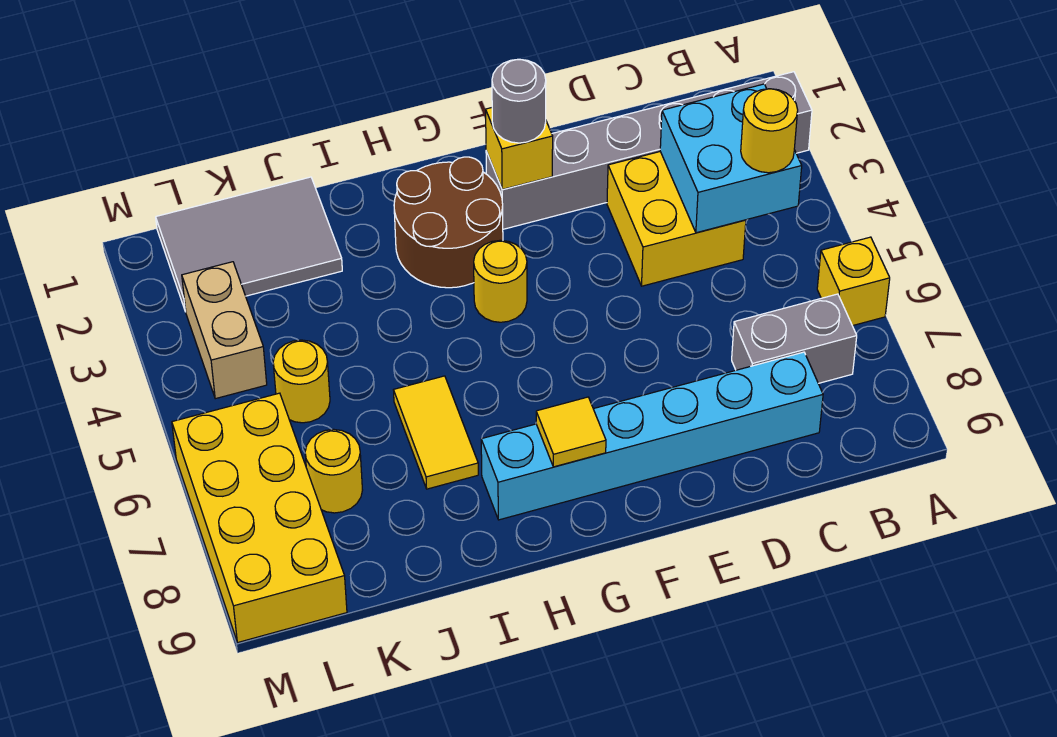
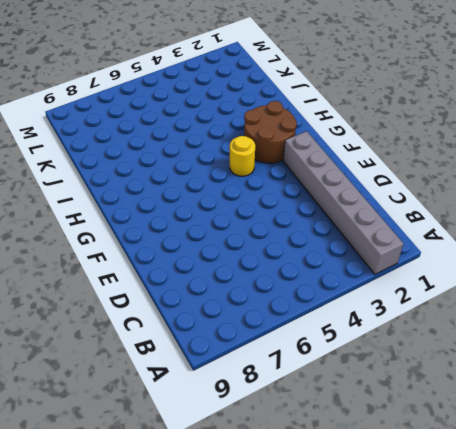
none -> yellow 1x1 brick [817,237,890,326]
none -> grey 1x2 brick [732,294,857,383]
none -> yellow 2x2 brick [607,152,746,286]

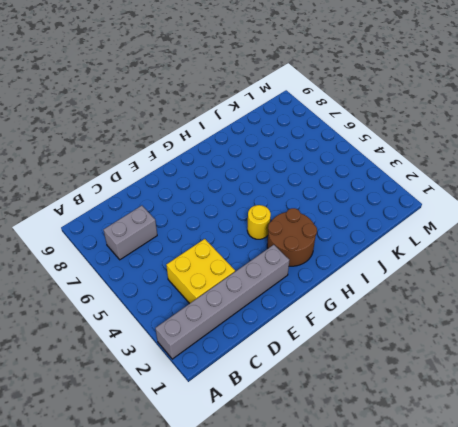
none -> yellow 1x1 brick [817,237,890,326]
none -> cyan 1x6 brick [481,352,823,520]
none -> yellow 1x2 tile [394,376,478,489]

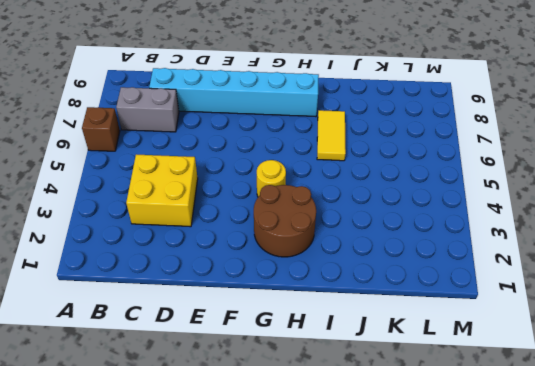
brown 1x1 brick [82,107,120,151] -> yellow 1x1 brick [817,237,890,326]
none -> grey 1x6 brick [486,72,812,229]
none -> grey 2x3 tile [156,177,342,312]
none -> yellow 1x1 round brick [273,340,330,423]

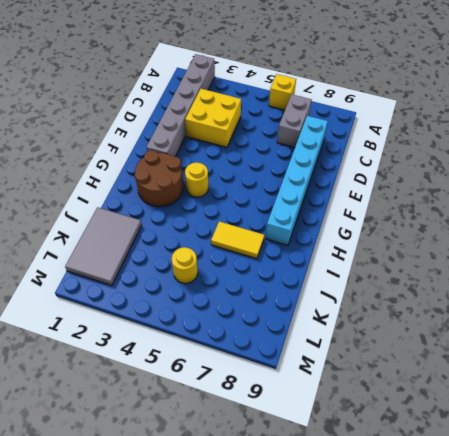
none -> yellow 1x1 round brick [305,429,362,513]
none -> tan 1x2 brick [182,262,267,399]
none -> yellow 2x4 brick [172,393,347,642]

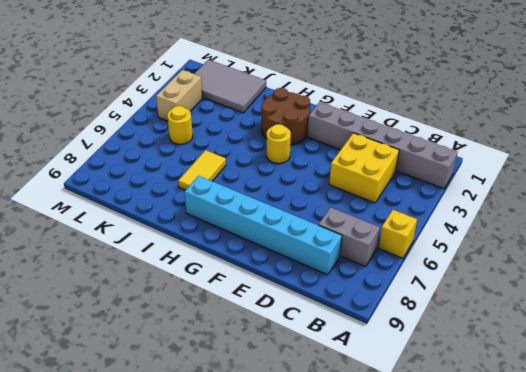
none -> yellow 1x1 round brick [305,429,362,513]
none -> yellow 2x4 brick [172,393,347,642]
none -> cyan 2x2 brick [660,84,802,233]

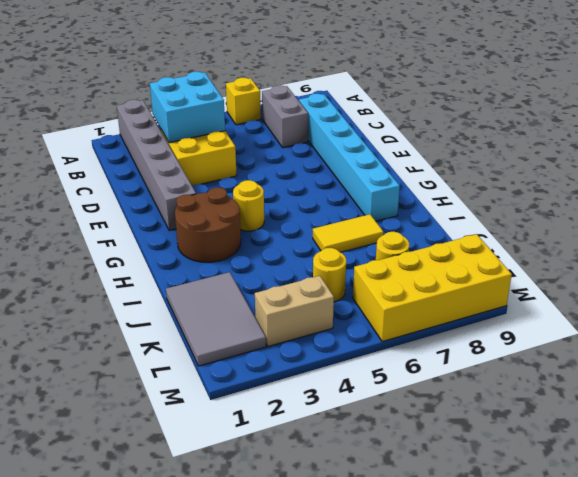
none -> yellow 1x1 brick [486,108,553,190]
none -> yellow 1x1 tile [536,397,606,467]
none -> yellow 1x1 round brick [741,89,798,173]

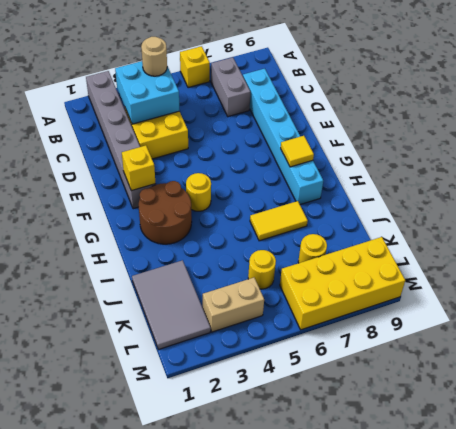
tan 1x1 round brick [141,37,167,76] -> yellow 1x1 round brick [741,89,798,173]
none -> grey 1x1 round brick [492,59,546,143]

